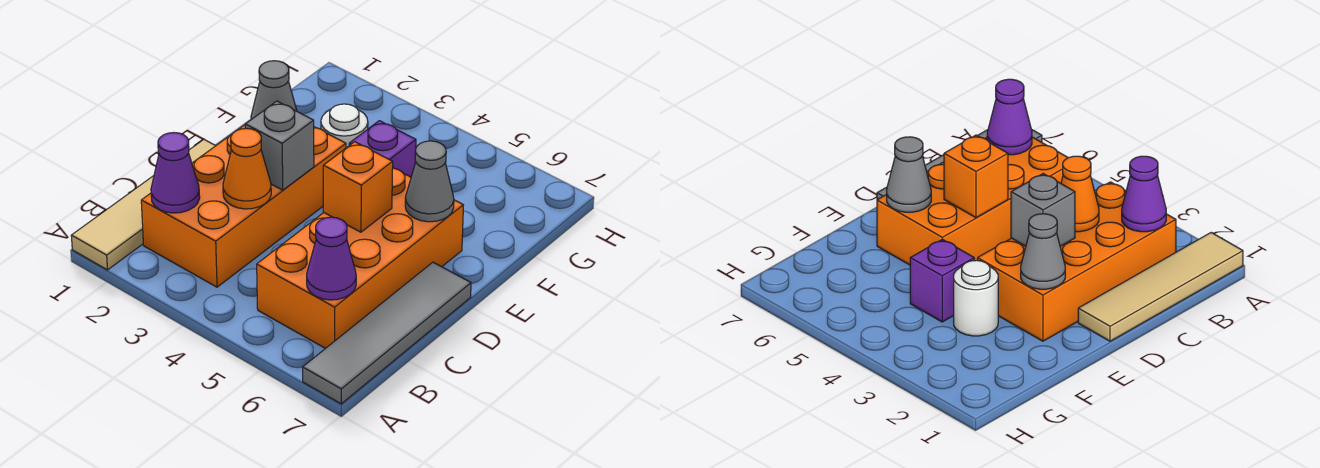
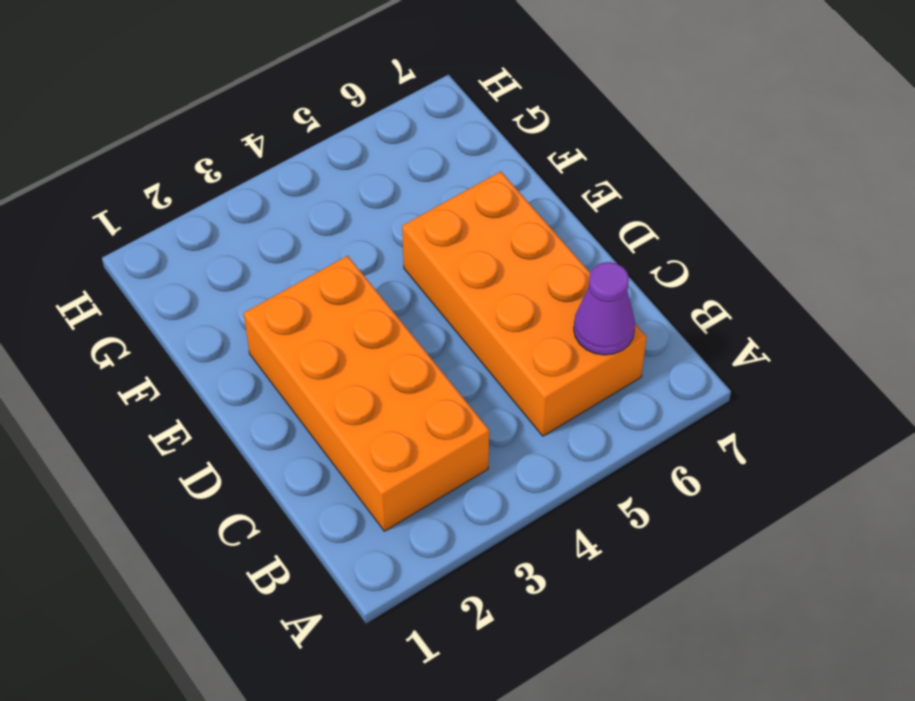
none -> tan 1x4 tile [71,140,215,270]
none -> grey 1x4 tile [303,262,471,404]
none -> white 1x1 round brick [321,104,368,148]

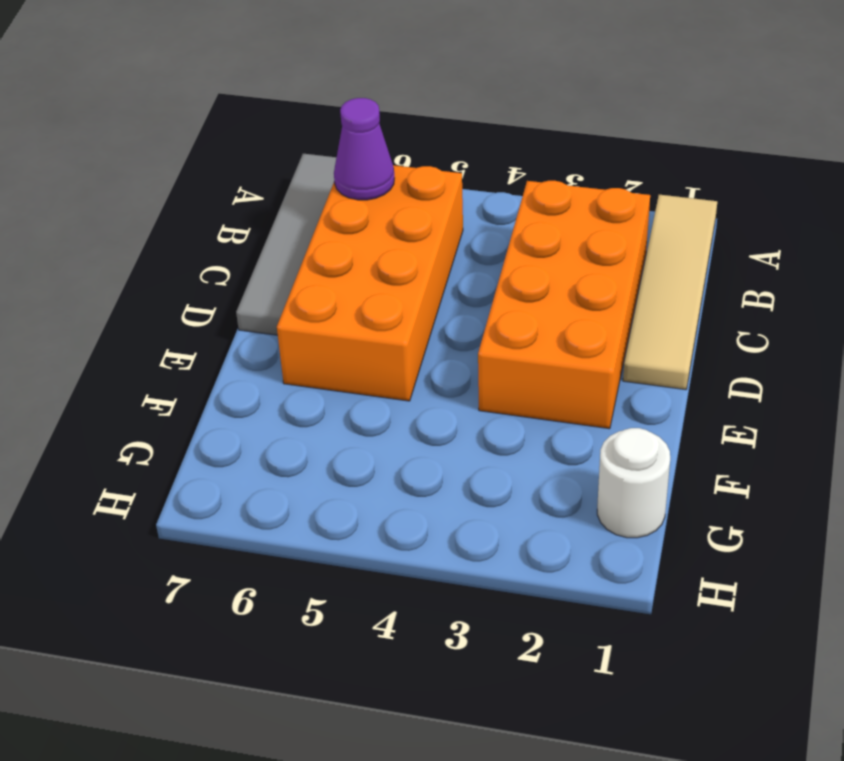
white 1x1 round brick [597,428,670,538] -> white 1x1 round brick moved to [321,104,368,148]
none -> purple 1x1 brick [349,121,416,177]
none -> purple 1x1 cone [151,133,200,213]
none -> orange 1x1 cone [223,128,271,209]

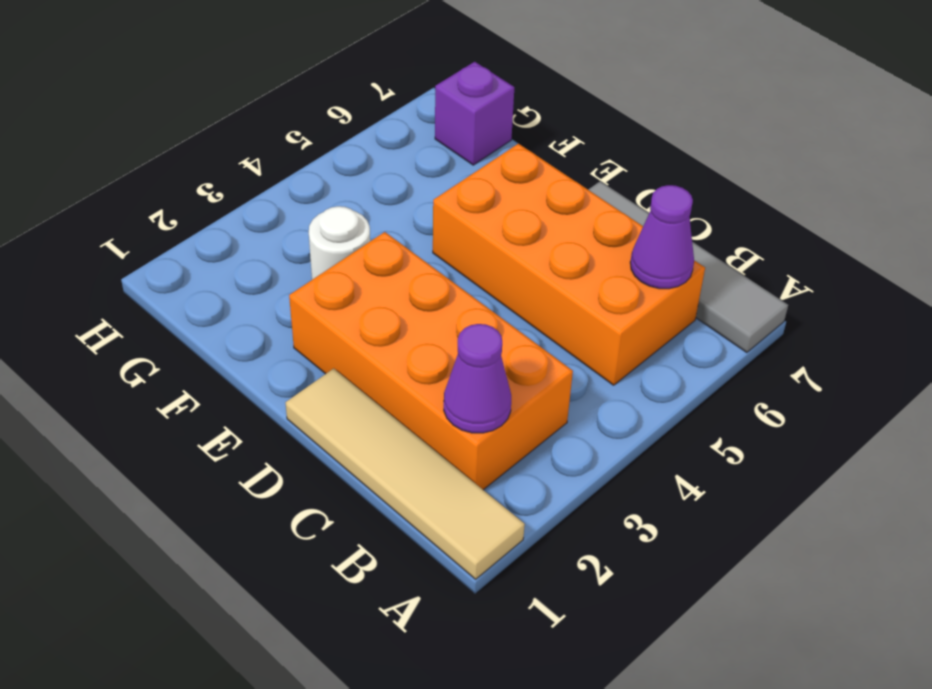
purple 1x1 brick [435,62,514,165] -> purple 1x1 brick moved to [349,121,416,177]
none -> orange 1x1 cone [223,128,271,209]
none -> grey 1x1 brick [245,101,314,190]
none -> orange 1x1 brick [323,142,393,232]

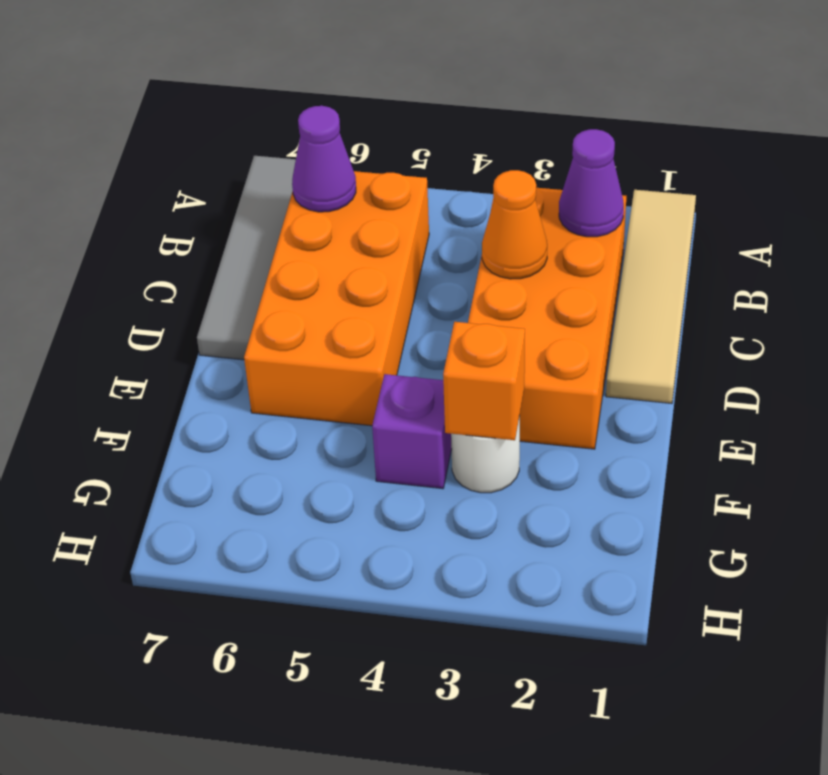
orange 1x1 brick [443,322,525,440] -> orange 1x1 brick moved to [323,142,393,232]
none -> grey 1x1 brick [245,101,314,190]
none -> grey 1x1 cone [251,61,297,119]
none -> grey 1x1 cone [405,141,454,222]

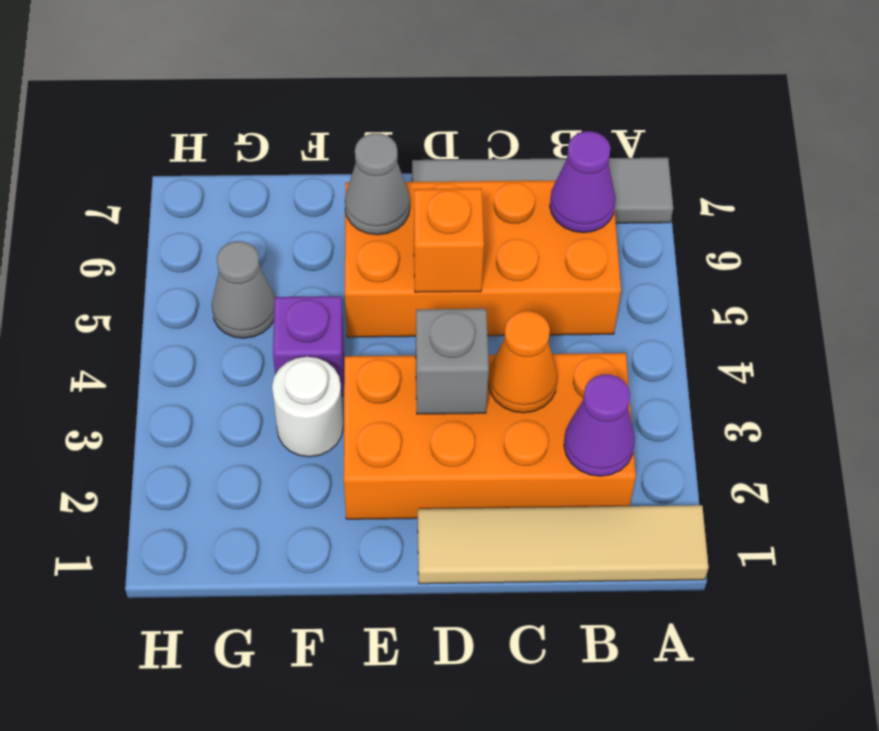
grey 1x1 cone [212,241,275,338] -> grey 1x1 cone moved to [251,61,297,119]

